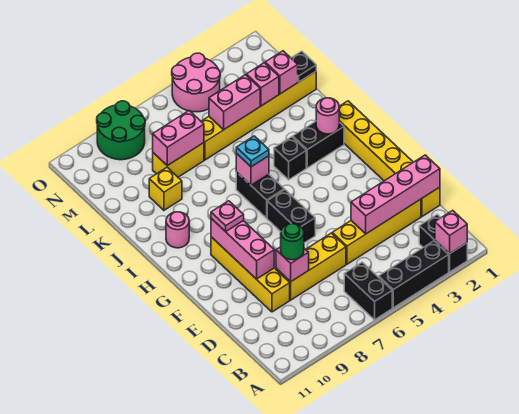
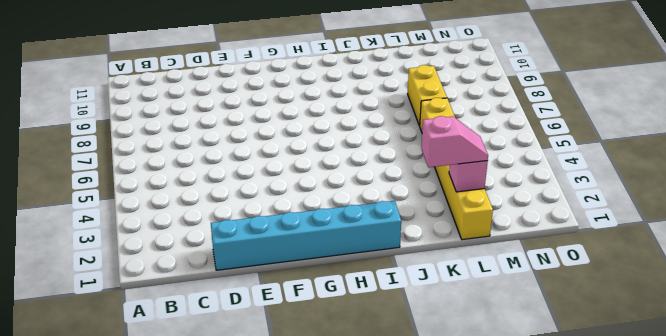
cyan 1x6 brick [211,201,401,270] -> yellow 1x6 brick [339,101,440,216]
pink 1x2 slope [421,116,488,167] -> none
none -> black 1x2 brick [419,214,467,272]
none -> black 1x3 brick [379,241,449,308]
none -> black 1x2 brick [344,262,392,320]
none -> yellow 1x4 brick [332,199,421,264]

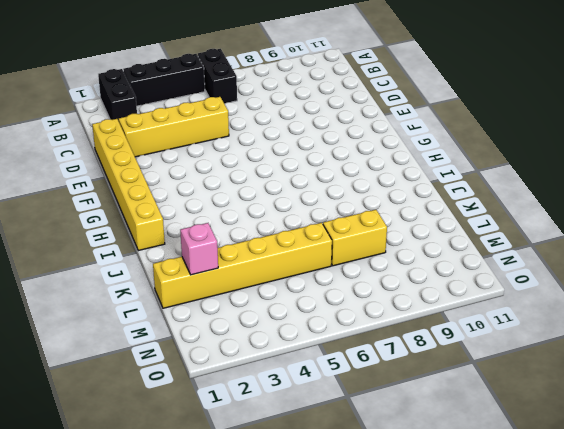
none -> yellow 1x3 brick [276,233,346,300]
none -> yellow 1x4 brick [211,237,290,312]
none -> black 1x2 brick [267,190,315,243]
none -> black 1x2 brick [236,172,284,218]

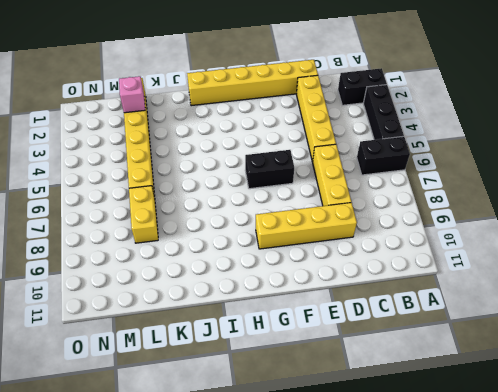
none -> black 1x2 brick [236,172,284,218]
none -> black 1x2 brick [293,121,344,168]
none -> black 1x1 brick [274,137,306,180]
none -> pink 1x1 round brick [166,212,189,248]

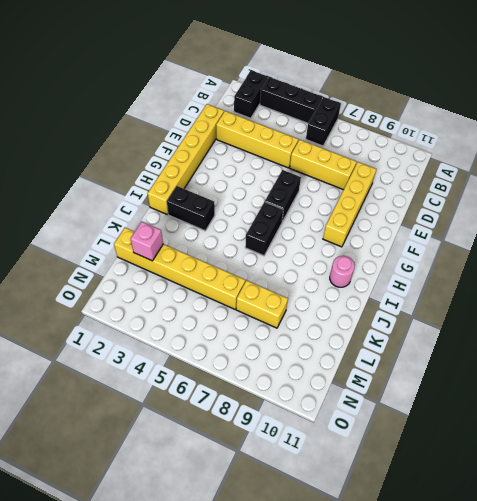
none -> black 1x1 brick [274,137,306,180]
none -> yellow 1x1 brick [149,168,182,210]
none -> pink 2x2 round brick [172,53,220,112]
none -> green 2x2 round brick [97,101,145,160]

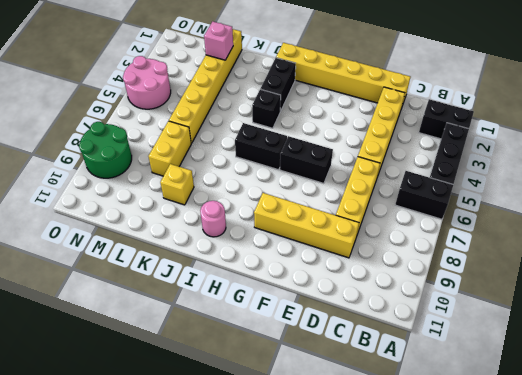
none -> pink 1x1 brick [435,210,467,254]
none -> pink 1x4 brick [351,155,440,234]
none -> pink 1x1 brick [276,247,309,282]
none -> pink 1x3 brick [211,218,274,279]

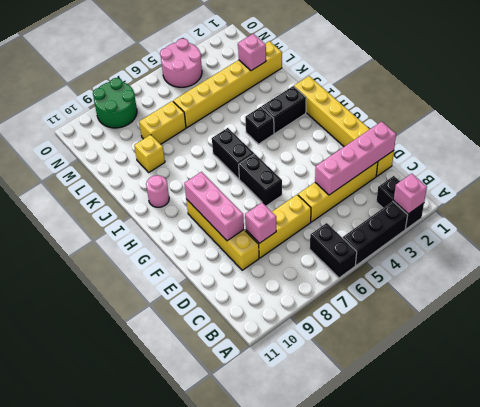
none -> pink 1x1 round brick [316,98,339,134]
none -> pink 1x1 brick [236,153,269,185]
none -> black 1x1 plate [291,51,316,82]
none -> pink 1x1 brick [246,63,279,106]

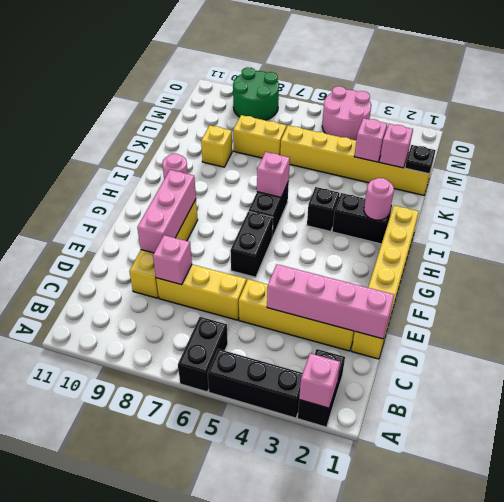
none -> pink 1x2 brick [209,75,260,130]
none -> pink 1x2 brick [153,111,204,166]
none -> green 1x1 round brick [281,224,304,260]
none -> pink 1x1 plate [211,201,244,232]

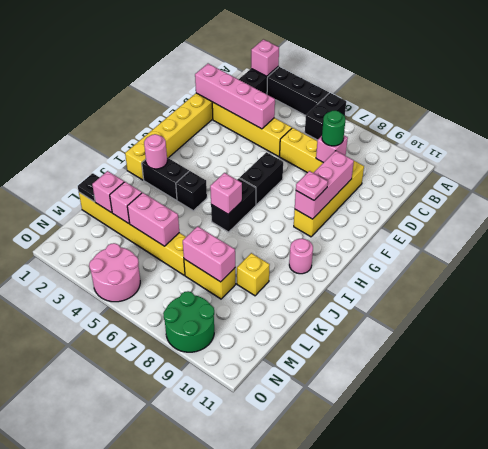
none -> cyan 1x1 plate [236,136,269,167]

